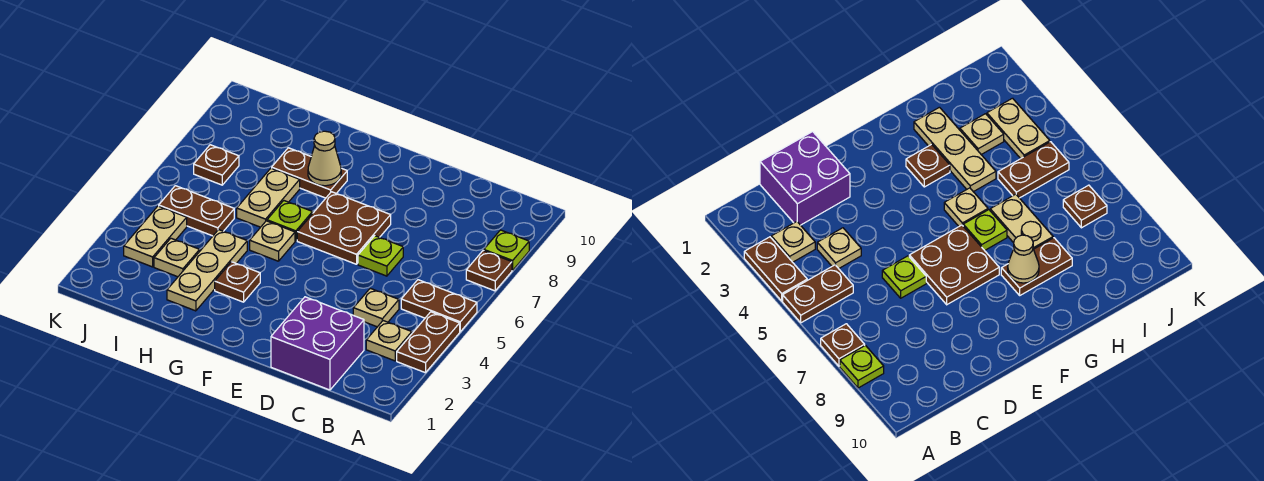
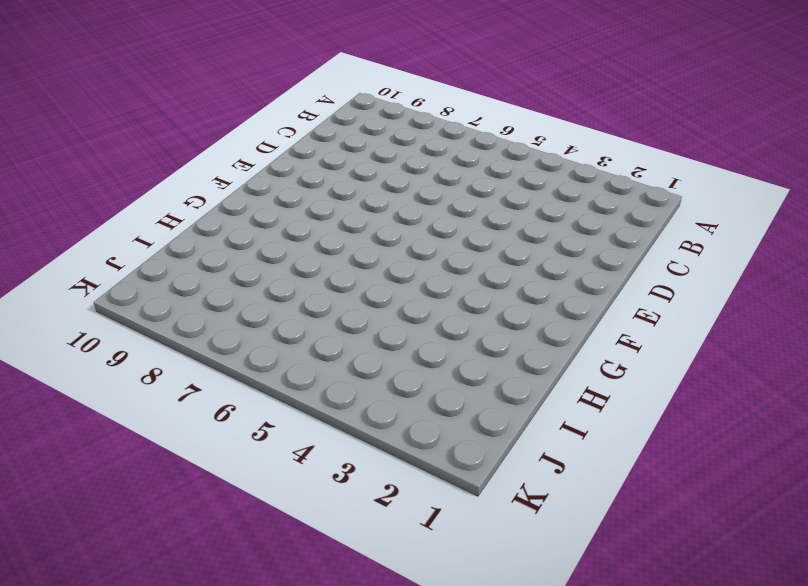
none -> brown 1x2 plate [397,312,460,373]
none -> brown 1x2 plate [401,280,477,332]
none -> brown 1x1 plate [466,251,512,291]

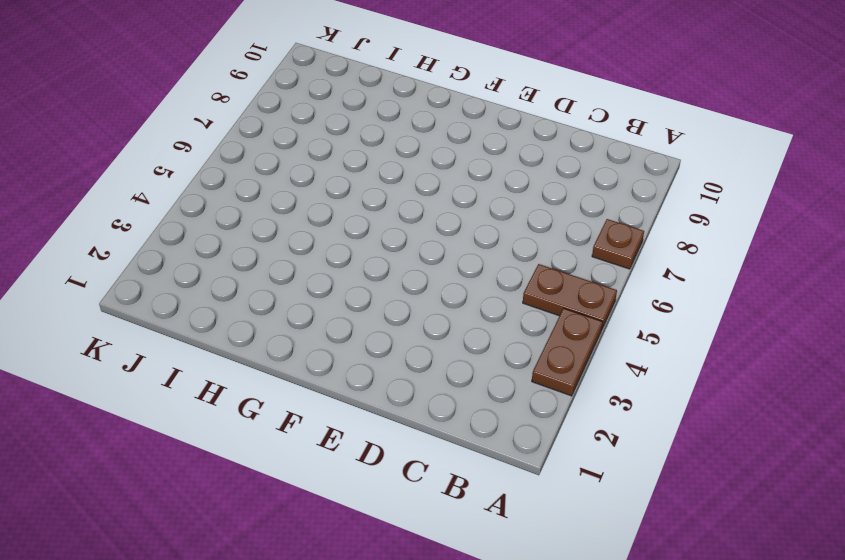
none -> lime 1x1 plate [484,230,529,270]
none -> tan 1x1 plate [366,321,412,361]
none -> purple 2x2 brick [271,297,364,390]

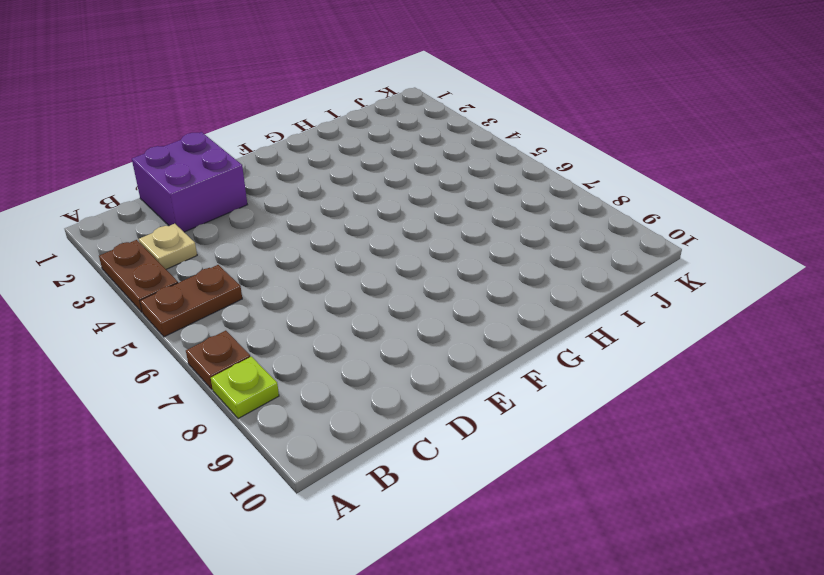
none -> tan 1x1 plate [353,288,399,327]
none -> lime 1x1 plate [358,236,403,276]
none -> brown 2x2 plate [297,192,391,264]

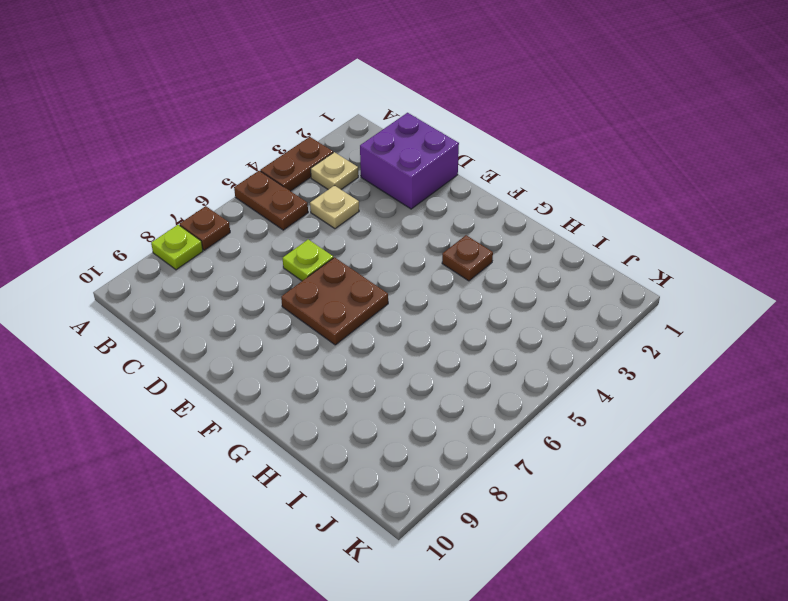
none -> tan 1x1 plate [250,221,295,261]
none -> lime 1x1 plate [267,201,313,241]
none -> brown 1x2 plate [272,148,347,198]

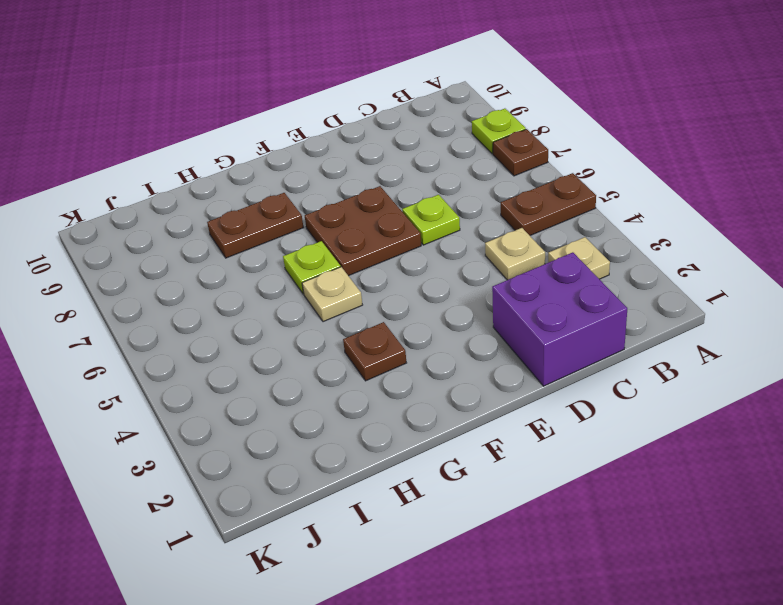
none -> brown 1x2 plate [397,312,460,373]
none -> tan 1x3 plate [167,230,247,311]
none -> tan 1x2 plate [237,168,300,227]

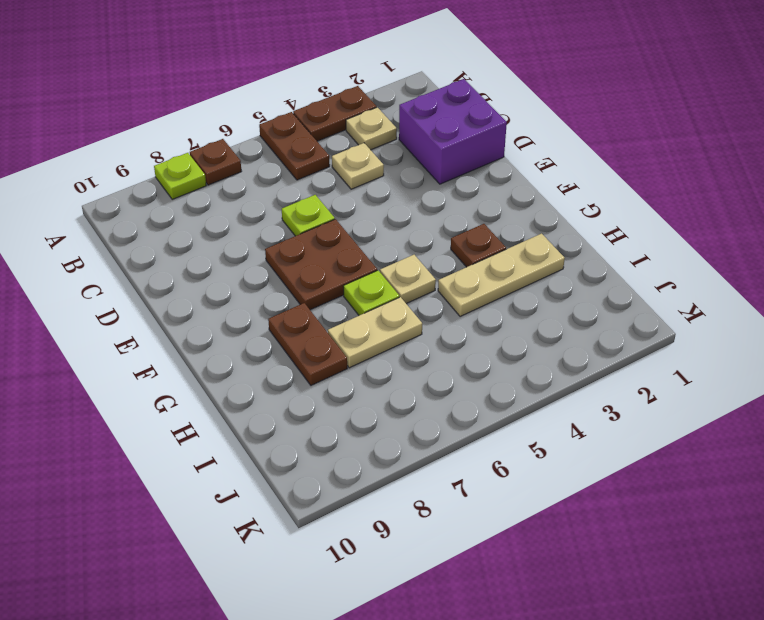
none -> tan 1x1 plate [154,238,200,277]
none -> brown 1x2 plate [159,186,234,236]
none -> tan 1x2 plate [124,206,187,267]

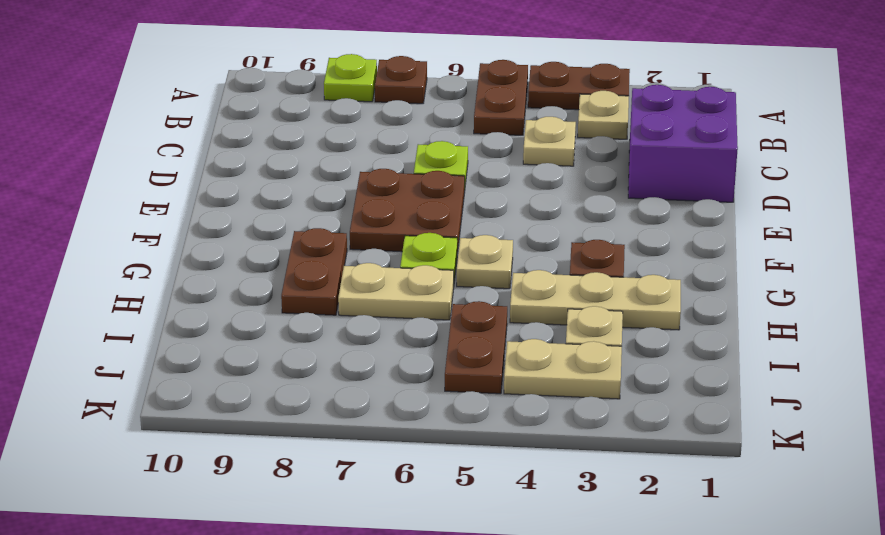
none -> brown 1x1 plate [194,145,239,185]
none -> tan 1x1 cone [308,131,341,186]

